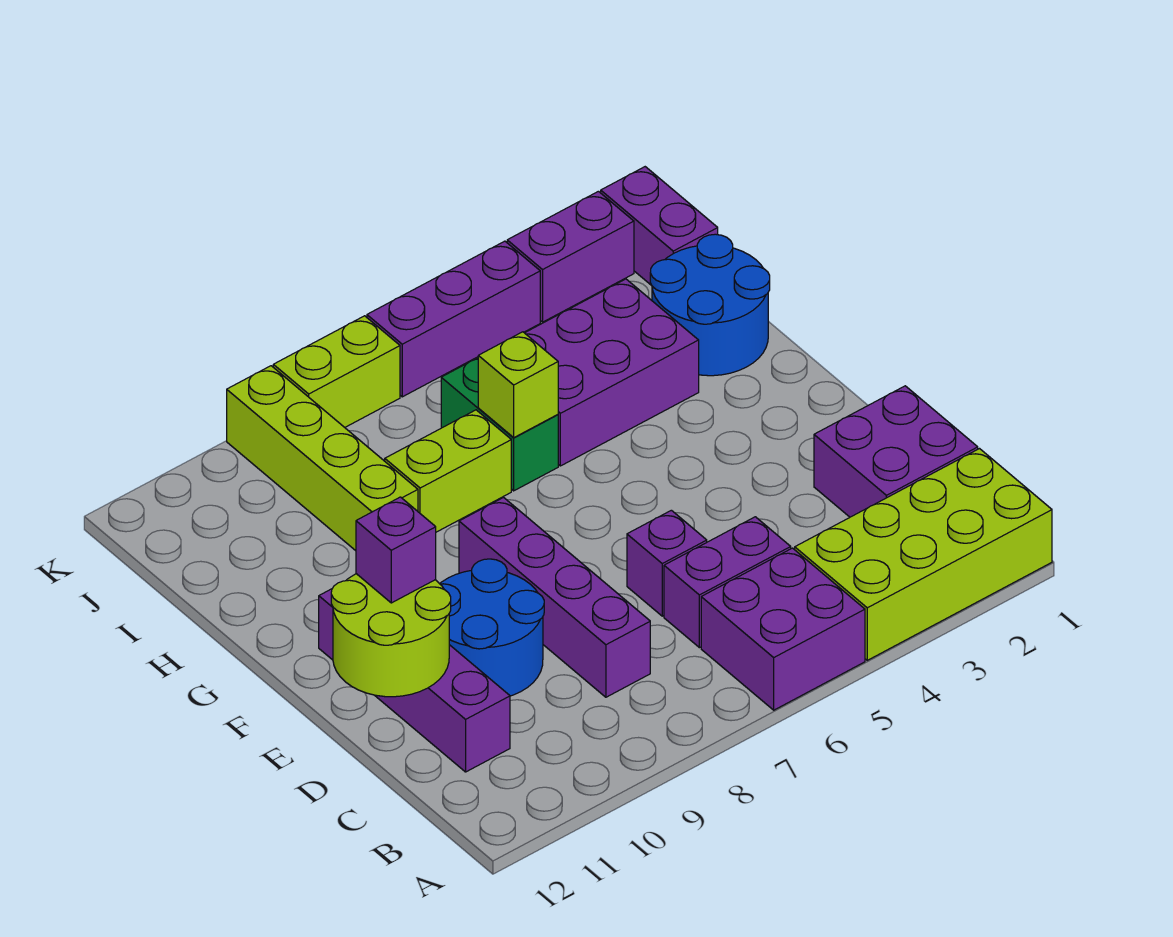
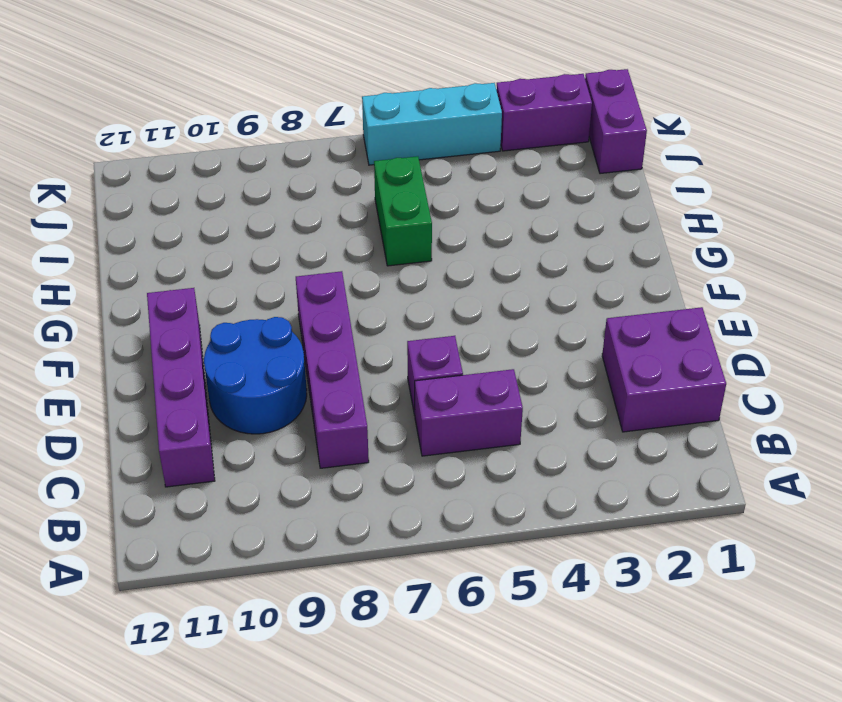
cyan 1x3 brick [362,83,502,165] -> purple 1x3 brick [367,241,540,397]
none -> lime 2x4 brick [795,449,1052,660]
none -> purple 2x2 brick [701,548,865,710]
none -> blue 2x2 round brick [650,234,770,376]

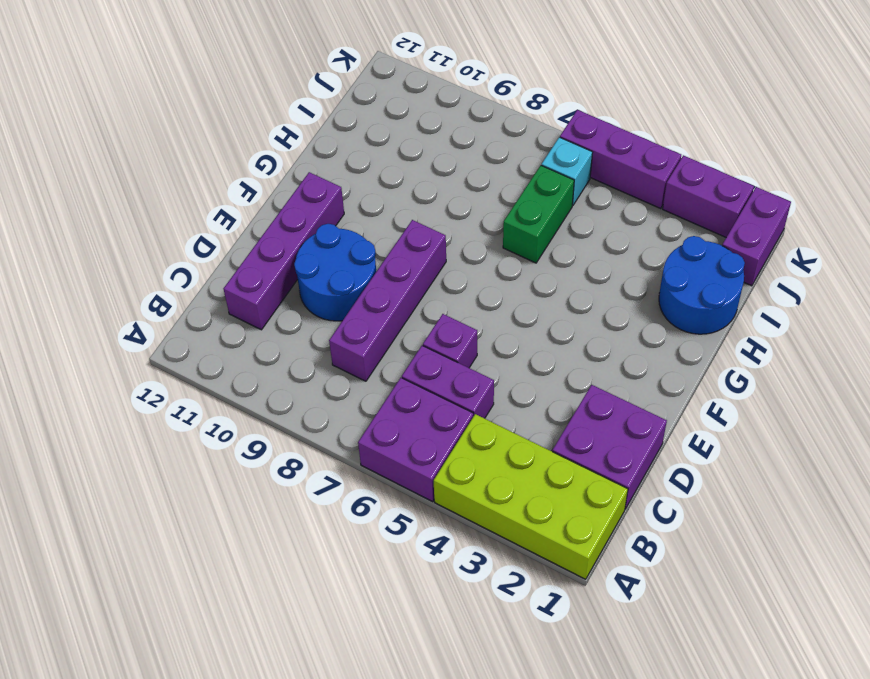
cyan 1x1 brick [541,137,593,206] -> none
none -> purple 2x3 brick [525,279,699,466]
none -> lime 1x2 brick [385,410,511,532]
none -> lime 1x4 brick [227,366,418,551]

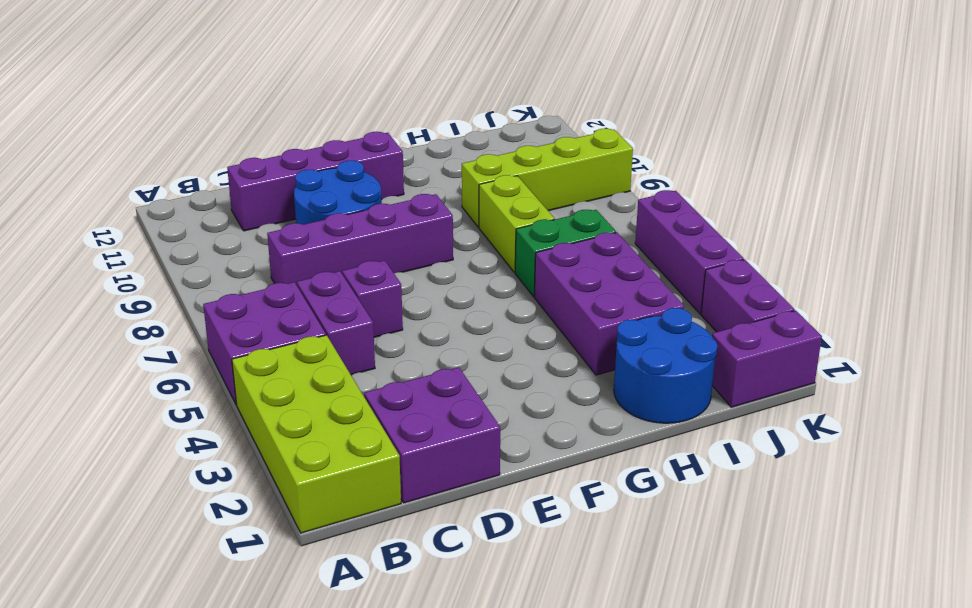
none -> lime 1x2 brick [273,316,400,427]
none -> lime 2x2 round brick [331,574,451,697]
none -> lime 1x1 brick [478,332,558,437]

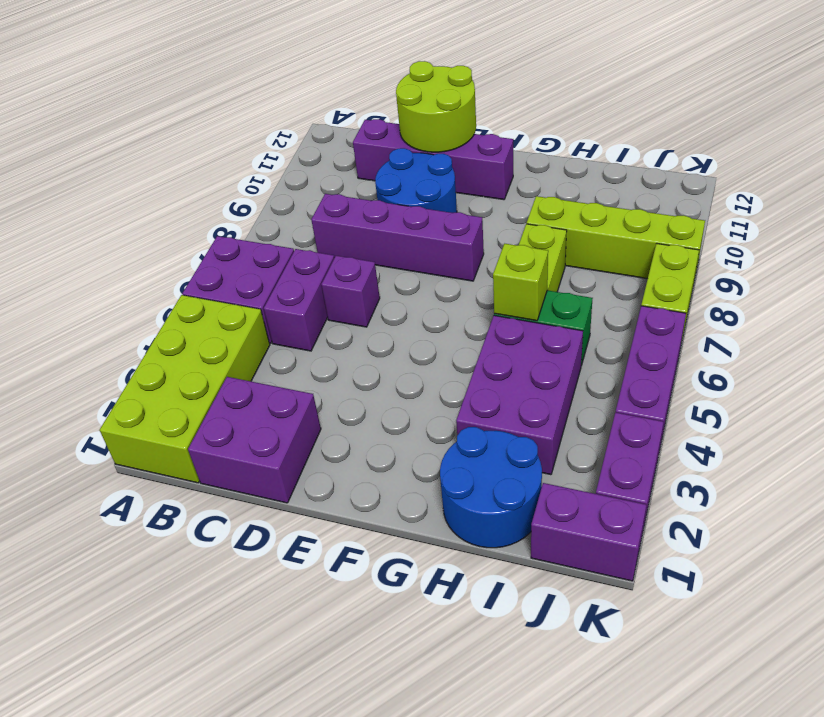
none -> purple 1x1 brick [356,497,436,603]

